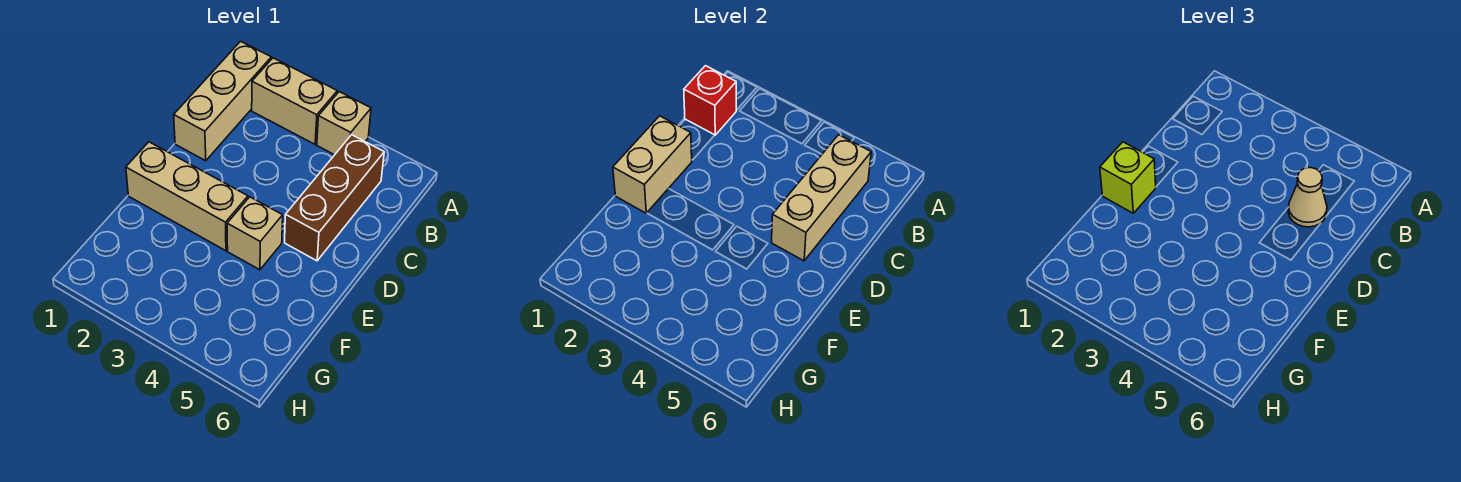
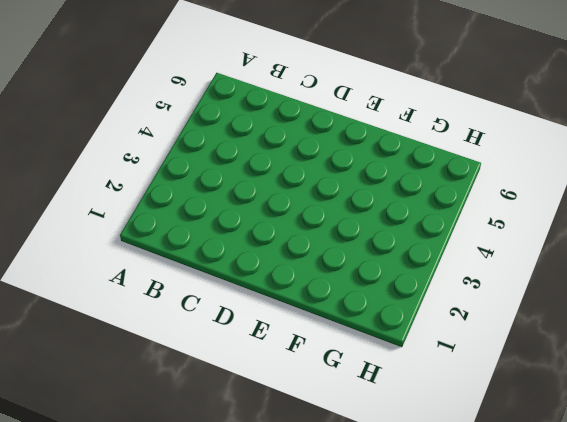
none -> tan 1x3 brick [174,41,271,161]
none -> tan 1x2 brick [252,58,337,144]

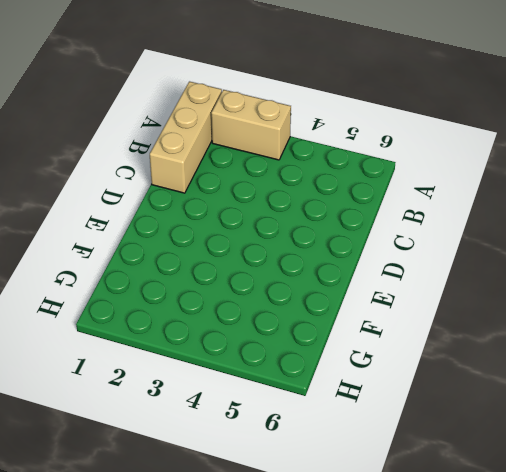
none -> tan 1x1 brick [317,92,371,155]
none -> brown 1x3 brick [285,135,384,261]

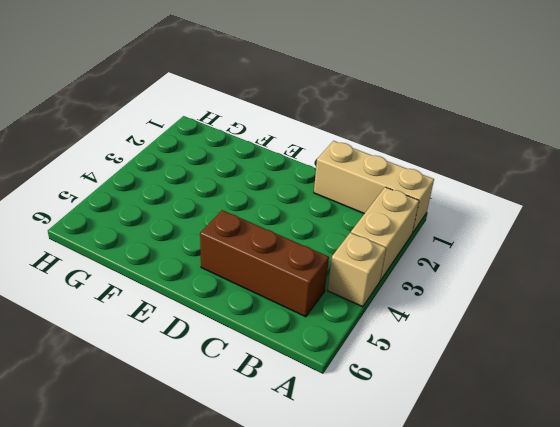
none -> tan 1x3 brick [126,142,248,251]
none -> tan 1x1 brick [227,197,283,270]

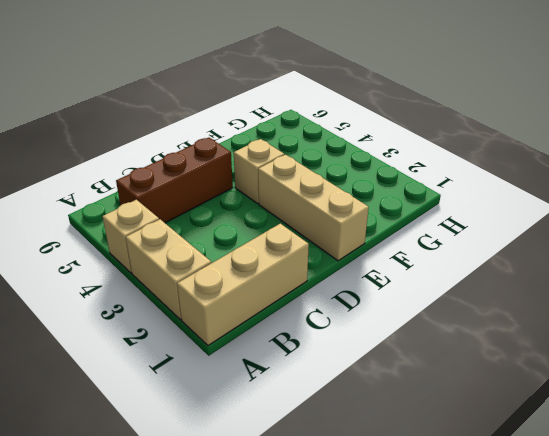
none -> red 1x1 brick [684,66,736,135]
none -> tan 1x3 brick [772,135,871,261]

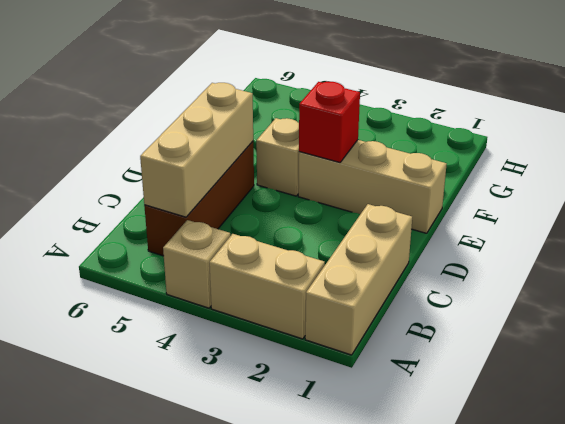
red 1x1 brick [299,82,360,162] -> red 1x1 brick moved to [684,66,736,135]
none -> tan 1x2 brick [613,116,692,213]
none -> tan 1x1 cone [1288,167,1327,227]

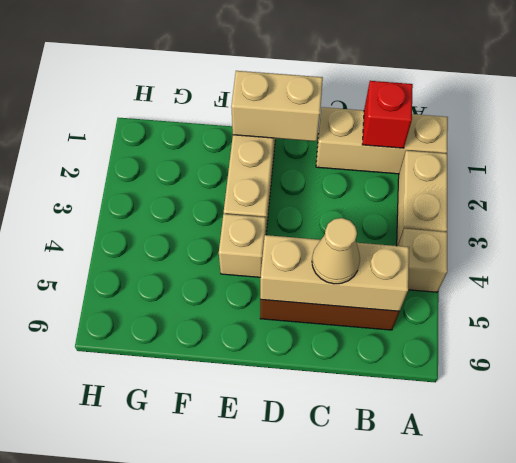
none -> lime 1x1 brick [1100,142,1156,213]

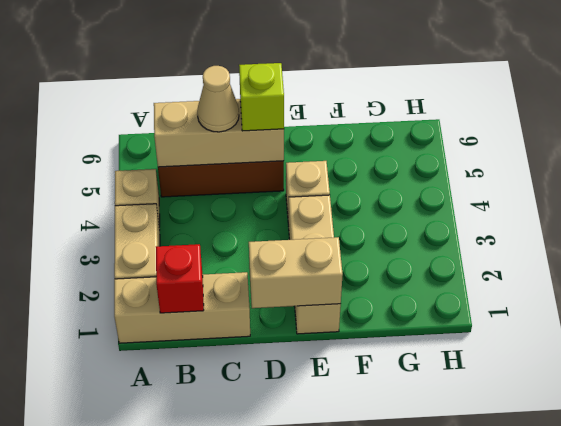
lime 1x1 brick [239,63,284,131] -> lime 1x1 brick moved to [1100,142,1156,213]

